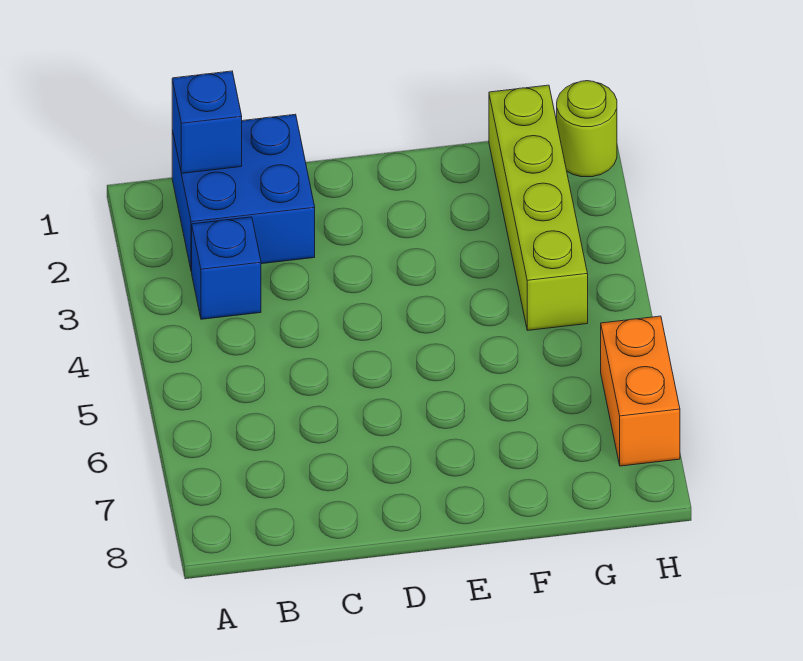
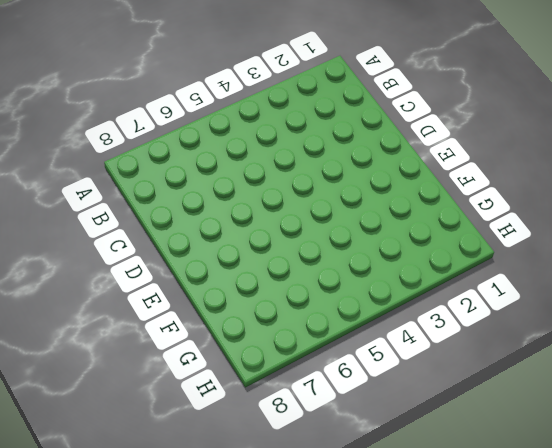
none -> blue 2x2 brick [172,114,315,272]
none -> blue 1x1 brick [192,217,261,319]

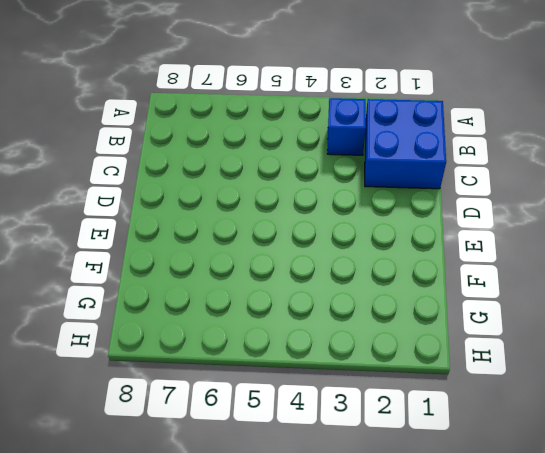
none -> lime 1x4 brick [489,85,588,330]
none -> lime 1x1 round brick [557,81,617,177]

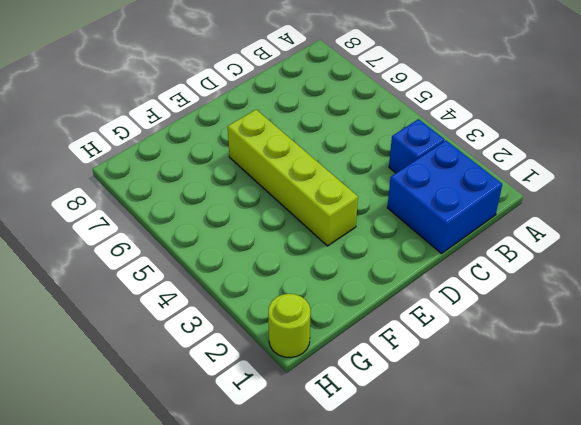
lime 1x4 brick [228,110,358,246] -> lime 1x4 brick moved to [489,85,588,330]
none -> orange 1x2 brick [601,316,680,466]
none -> blue 1x1 brick [172,71,242,174]

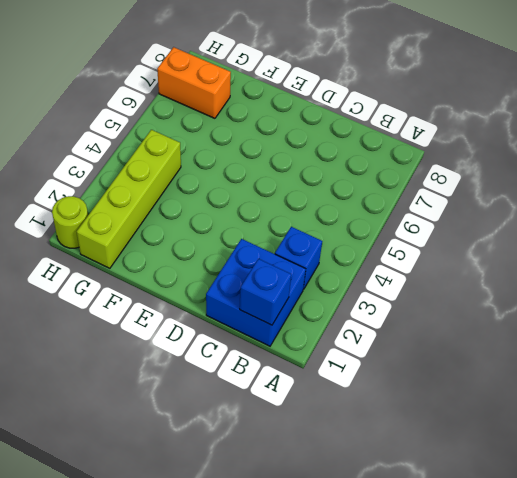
orange 1x2 brick [157,47,231,118] -> orange 1x2 brick turned to [601,316,680,466]

